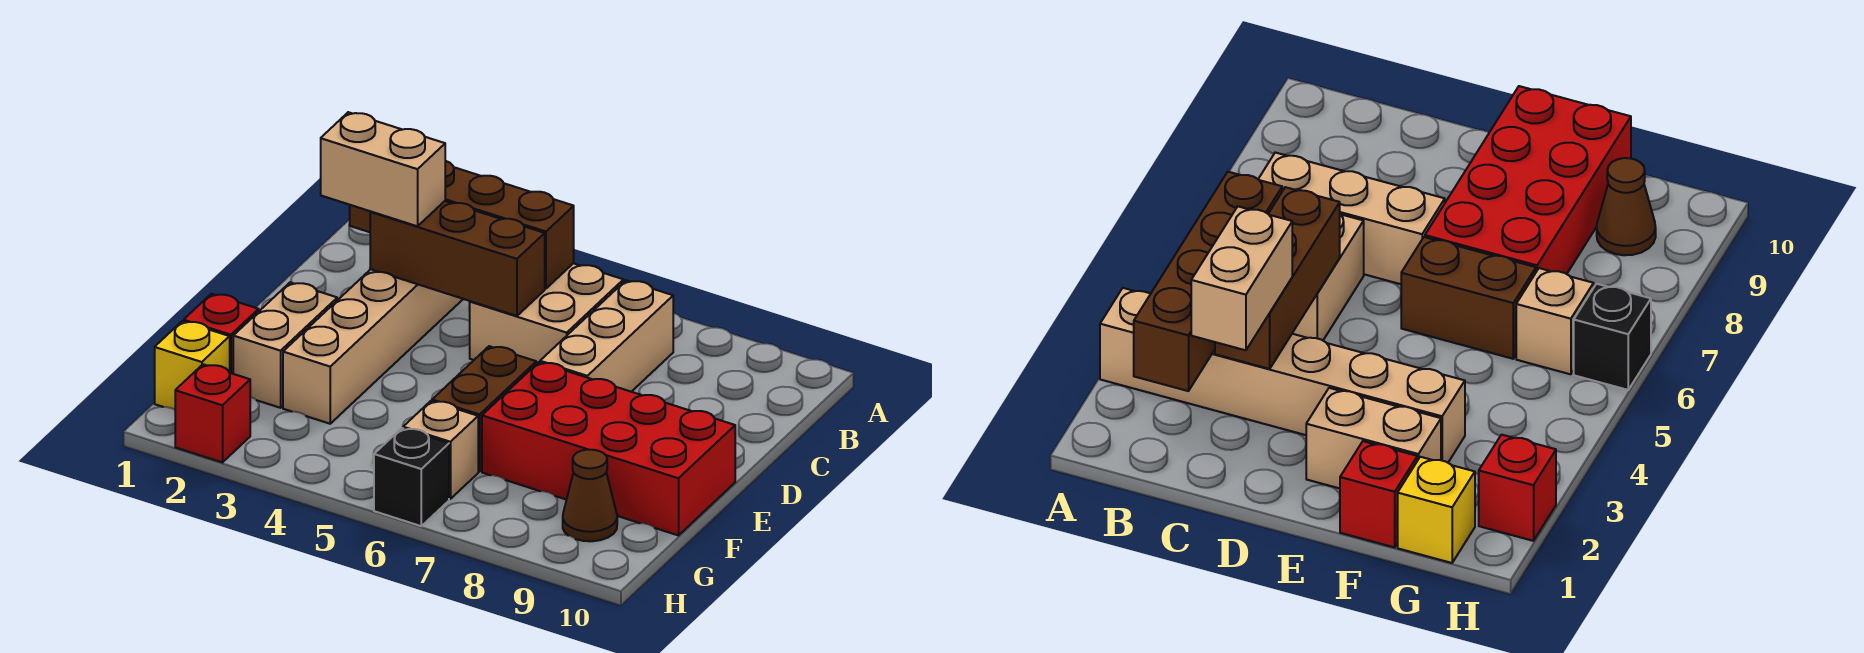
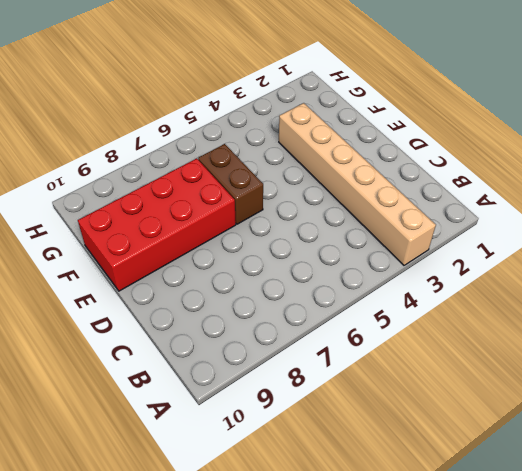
none -> tan 2x2 brick [470,263,624,364]
none -> tan 1x3 brick [540,280,673,392]
none -> tan 1x2 brick [233,282,337,408]

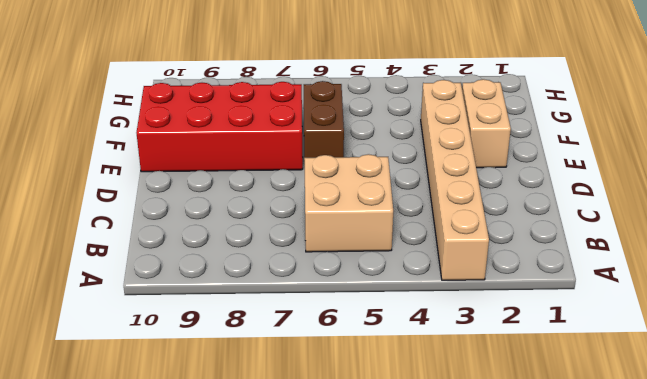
none -> tan 1x3 brick [540,280,673,392]
none -> red 1x1 brick [184,294,259,374]
none -> yellow 1x1 brick [155,321,230,410]

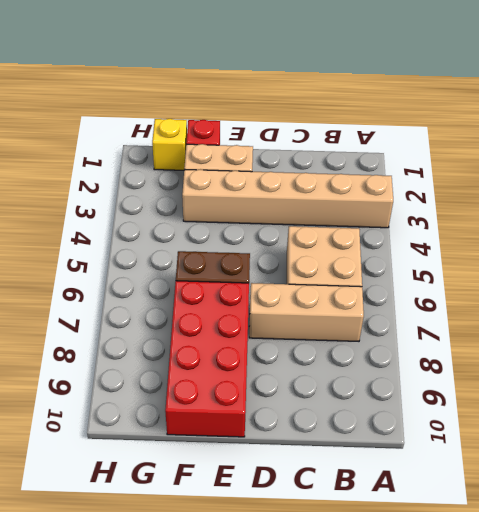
none -> tan 1x1 brick [403,401,478,499]
none -> brown 1x1 cone [563,450,617,541]
none -> red 1x1 brick [175,364,250,462]

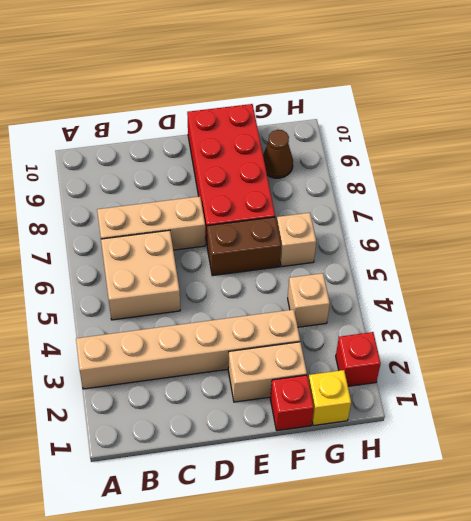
tan 1x1 brick [288,273,330,327] -> none
none -> black 1x1 brick [374,428,449,526]
none -> brown 1x4 brick [350,161,574,289]
none -> brown 1x3 brick [370,201,545,316]

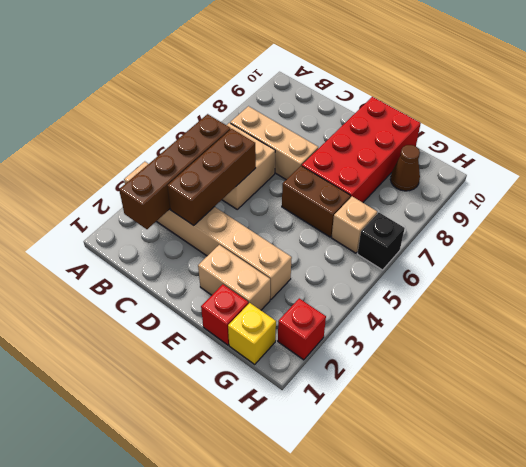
none -> tan 1x2 brick [321,112,445,226]

